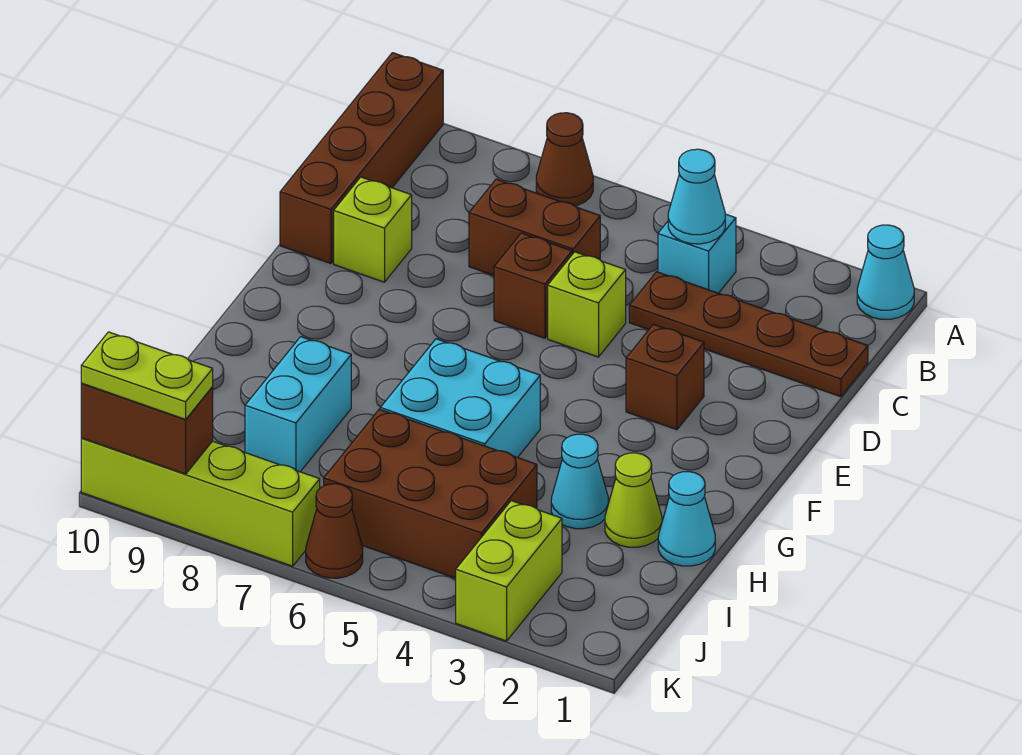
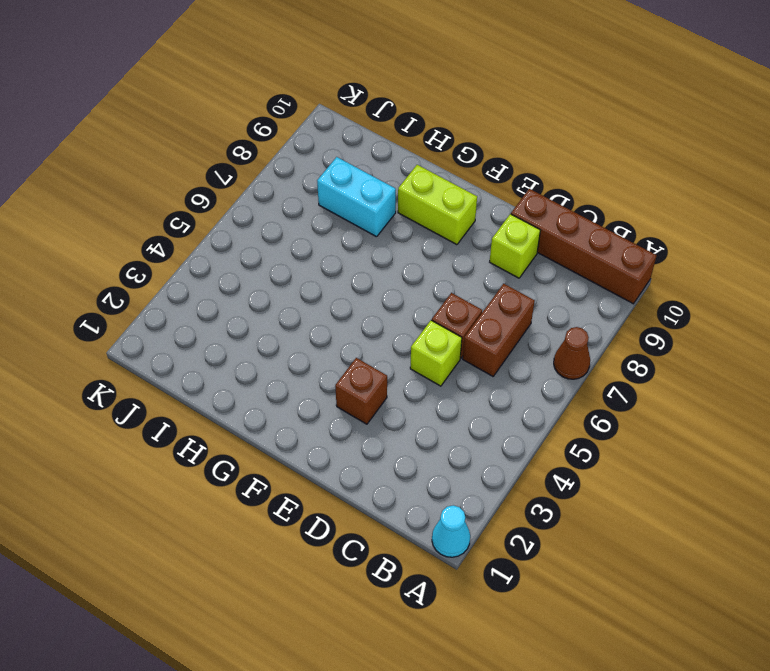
lime 1x2 brick [398,165,477,245] -> lime 1x2 brick moved to [456,501,562,641]
none -> cyan 1x1 brick [658,214,736,293]
none -> brown 1x4 plate [629,272,868,397]
none -> cyan 2x2 brick [380,339,540,458]

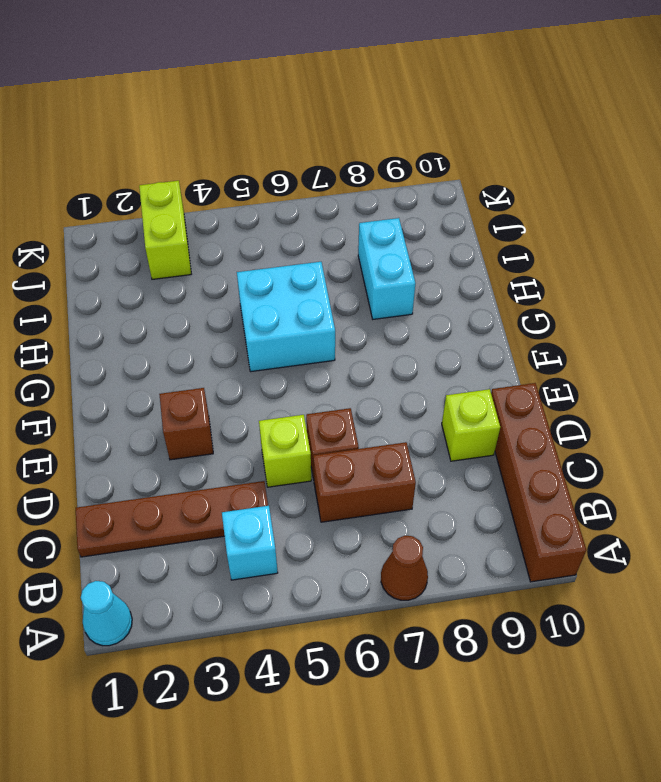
none -> cyan 1x1 cone [658,472,715,566]
none -> lime 1x1 cone [605,453,662,547]
none -> cyan 1x1 cone [551,434,608,529]

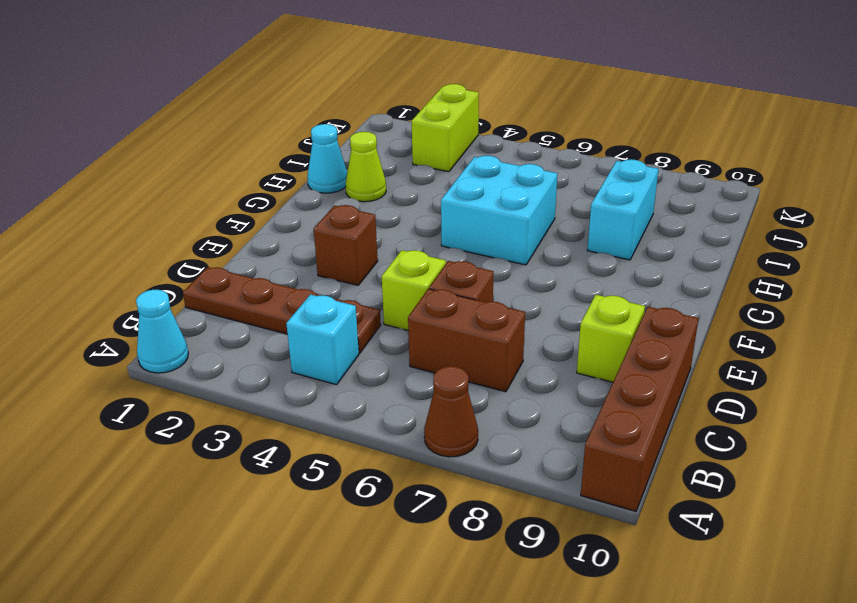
none -> cyan 1x1 cone [551,434,608,529]
none -> brown 2x3 brick [324,409,537,578]
none -> brown 1x1 cone [306,484,363,578]

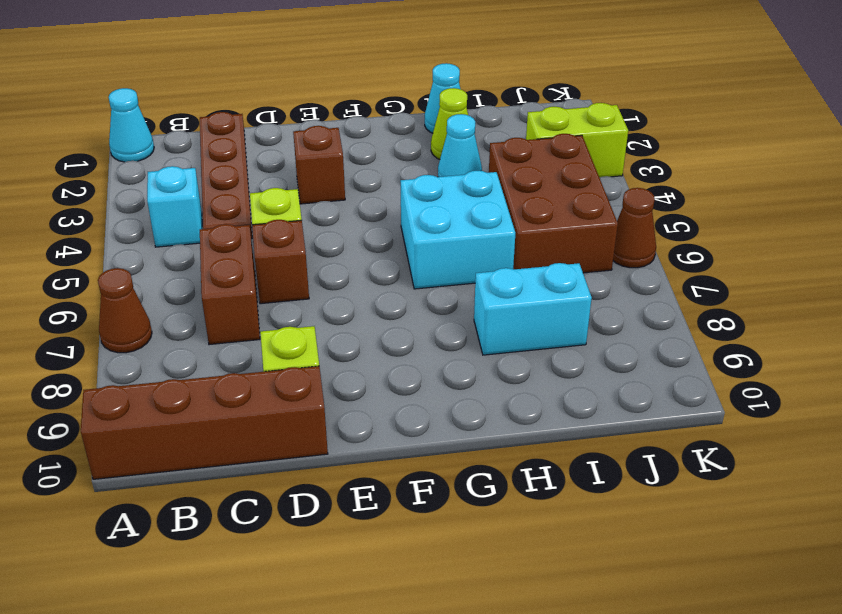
none -> lime 1x4 brick [81,438,320,566]
none -> cyan 1x1 cone [668,149,725,244]
none -> brown 1x2 brick [81,384,213,474]

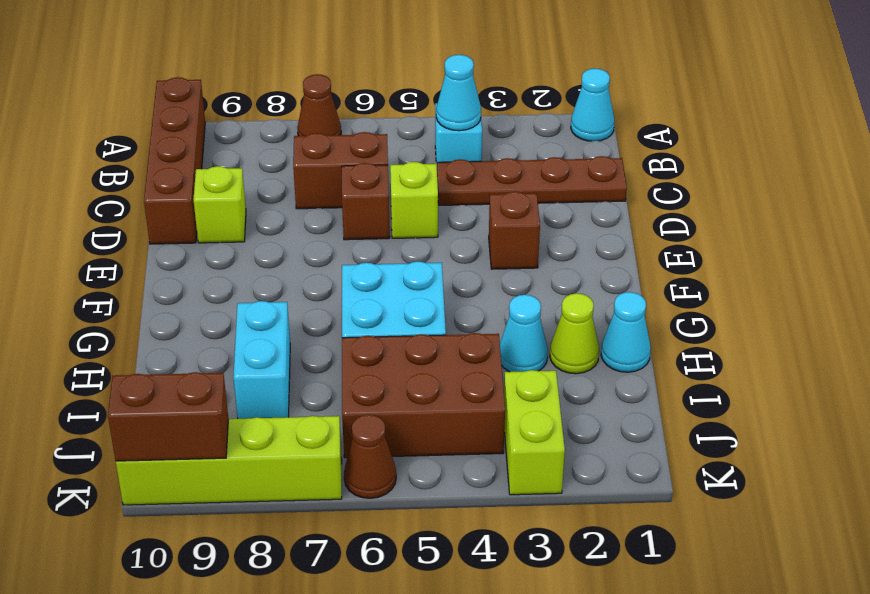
none -> lime 1x2 plate [81,332,213,419]

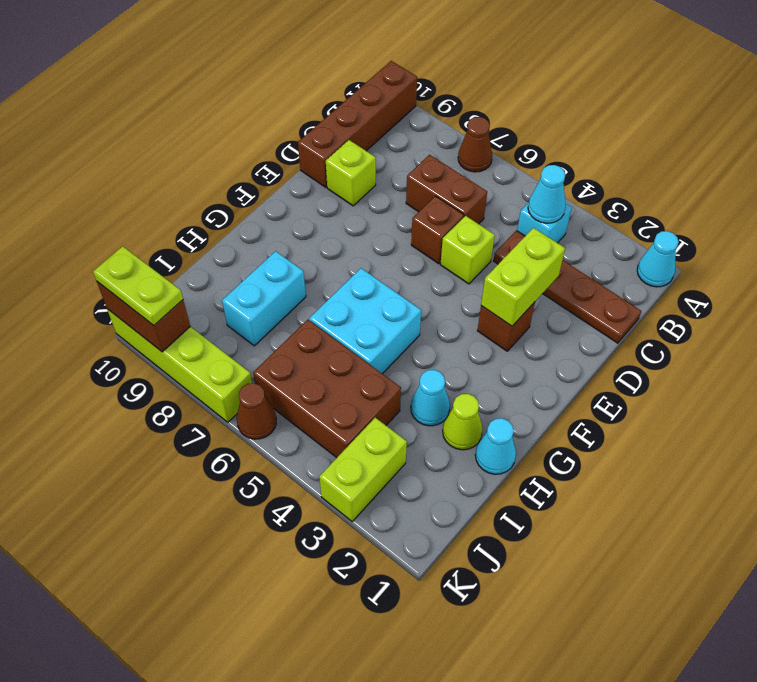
lime 1x2 brick [481,228,565,326] -> none

